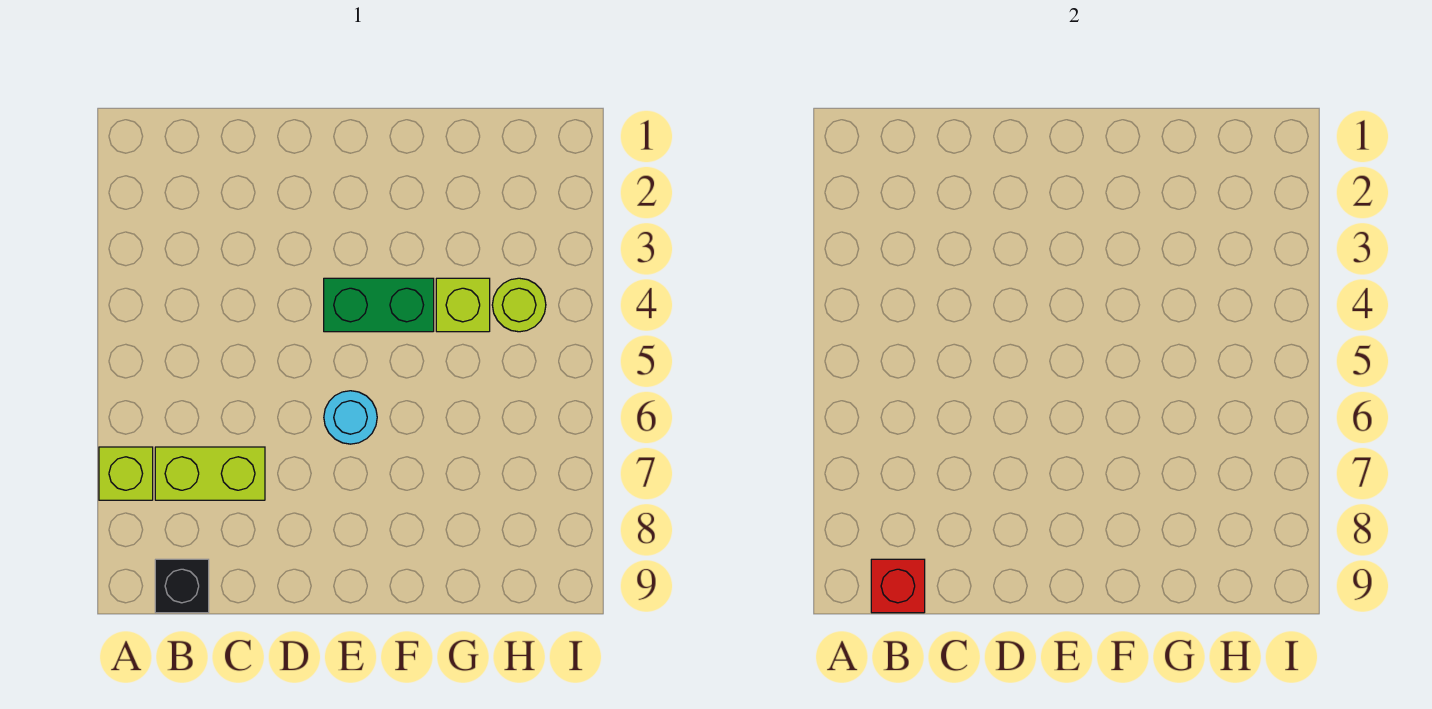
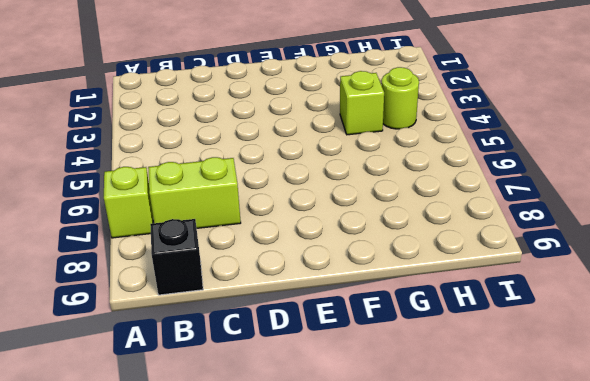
none -> green 1x2 brick [324,278,434,332]
none -> cyan 1x1 round brick [324,391,377,444]

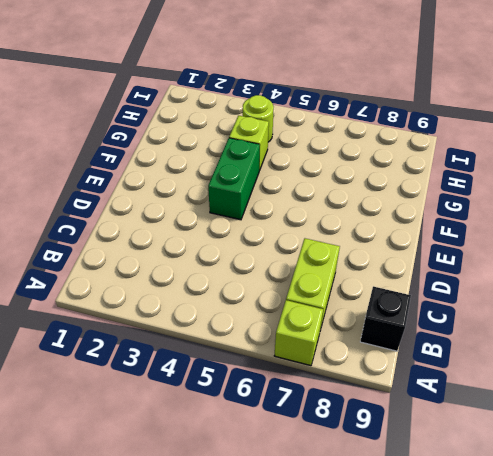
none -> cyan 1x1 round brick [324,391,377,444]
none -> red 1x1 brick [871,559,925,613]

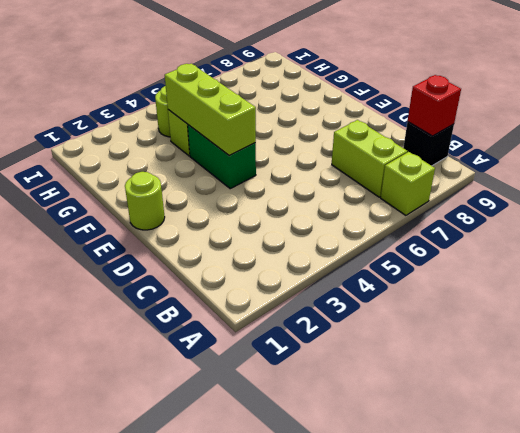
lime 1x1 round brick [125,172,165,230] -> none
lime 1x3 brick [165,63,256,156] -> none
none -> cyan 1x1 round brick [324,391,377,444]

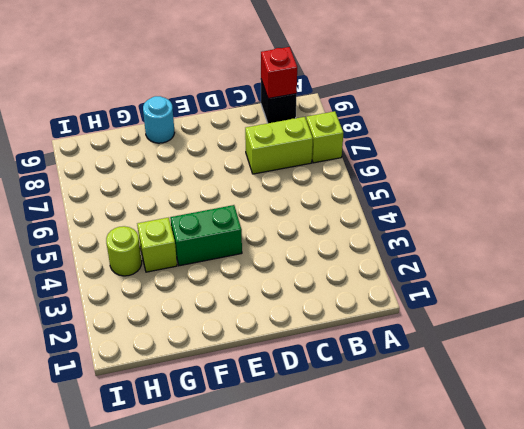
cyan 1x1 round brick [143,96,175,143] -> cyan 1x1 round brick moved to [324,391,377,444]

